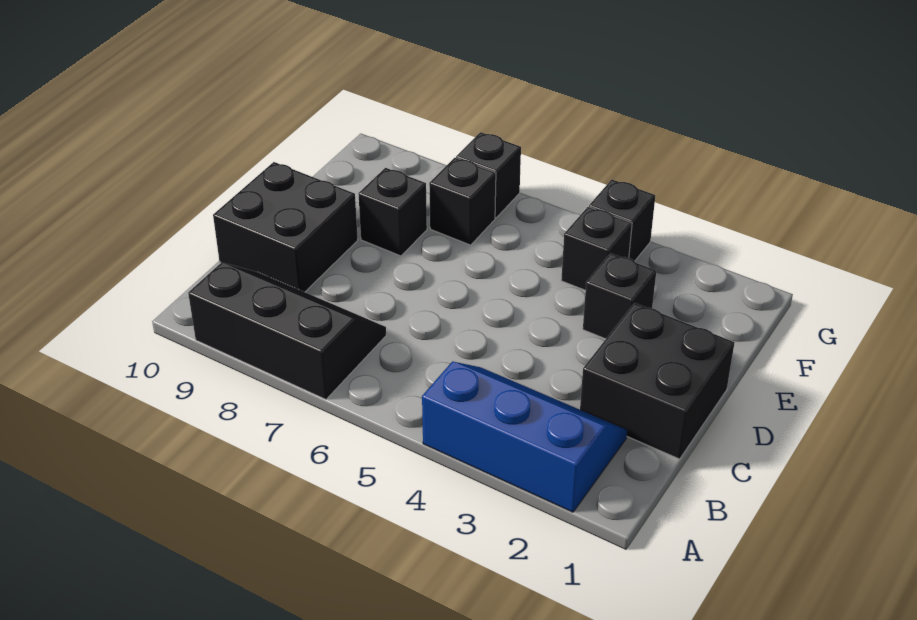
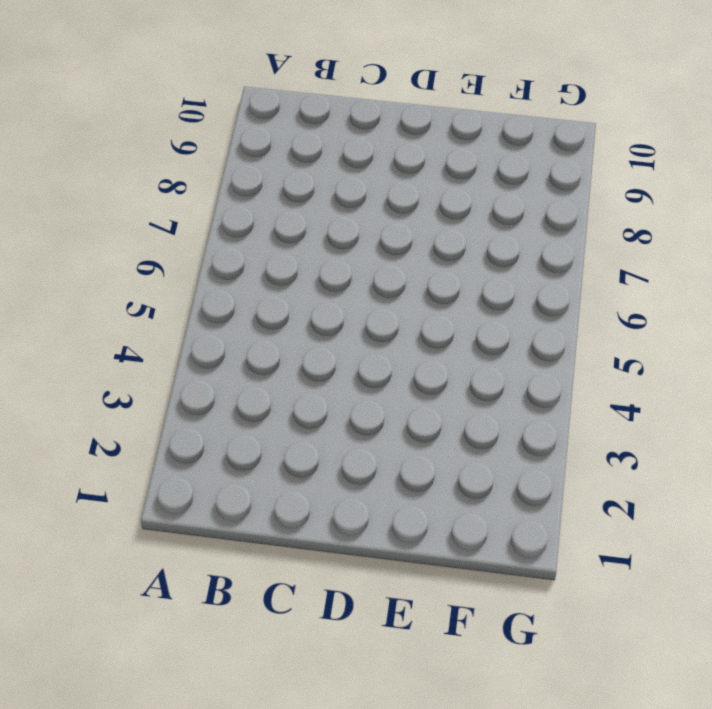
none -> blue 2x3 slope [422,361,627,512]
none -> black 2x3 slope [188,262,386,399]

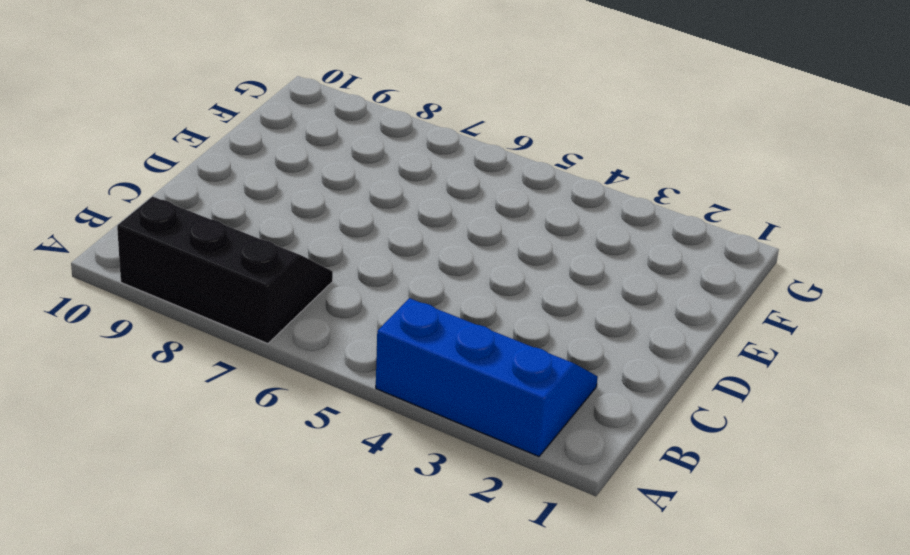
none -> black 2x2 brick [580,303,735,459]
none -> black 2x2 brick [213,162,358,292]

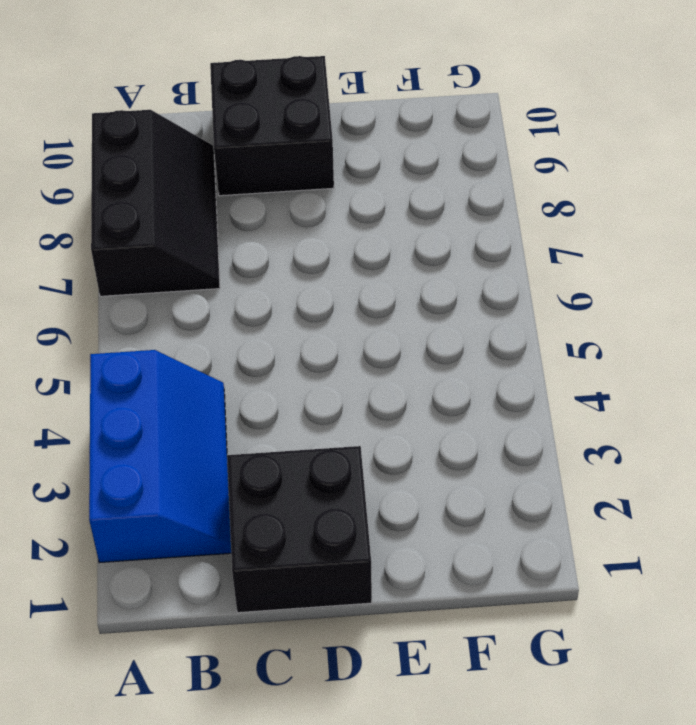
none -> black 1x1 brick [583,253,656,339]
none -> black 1x1 brick [358,168,427,256]

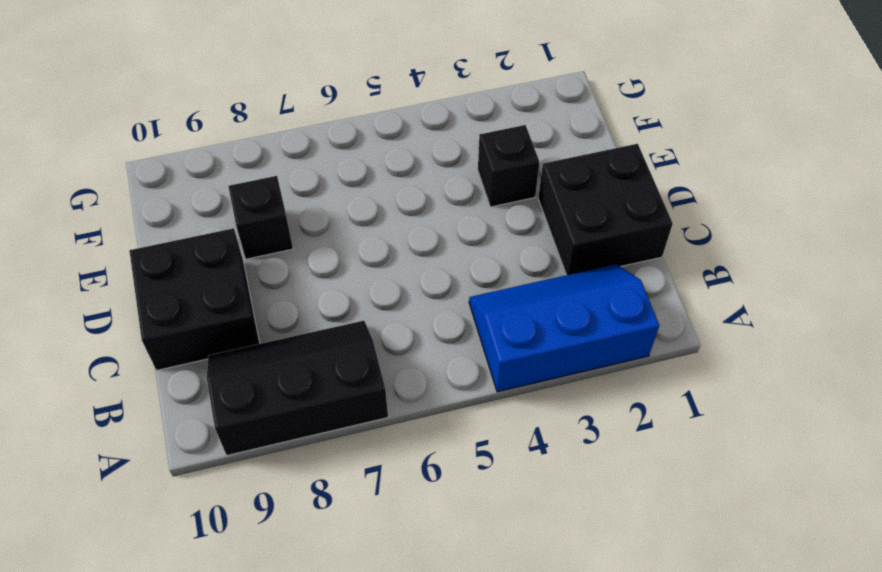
none -> black 1x1 brick [561,207,632,290]
none -> black 1x1 brick [429,158,496,245]

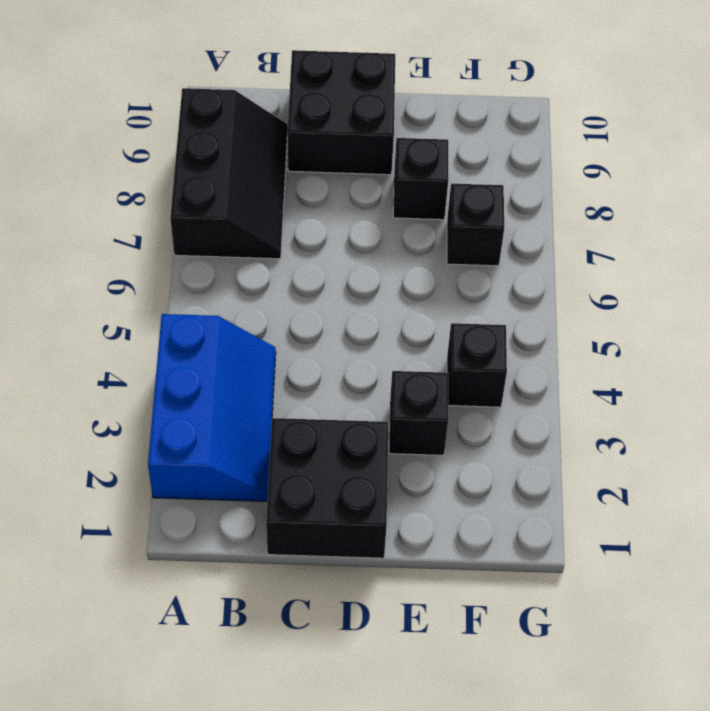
none -> black 1x1 brick [589,180,655,261]
none -> black 1x1 brick [456,132,521,218]

